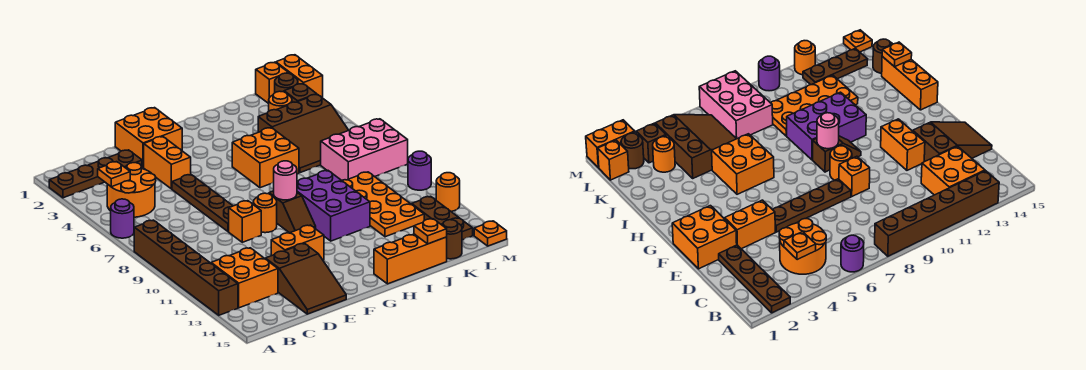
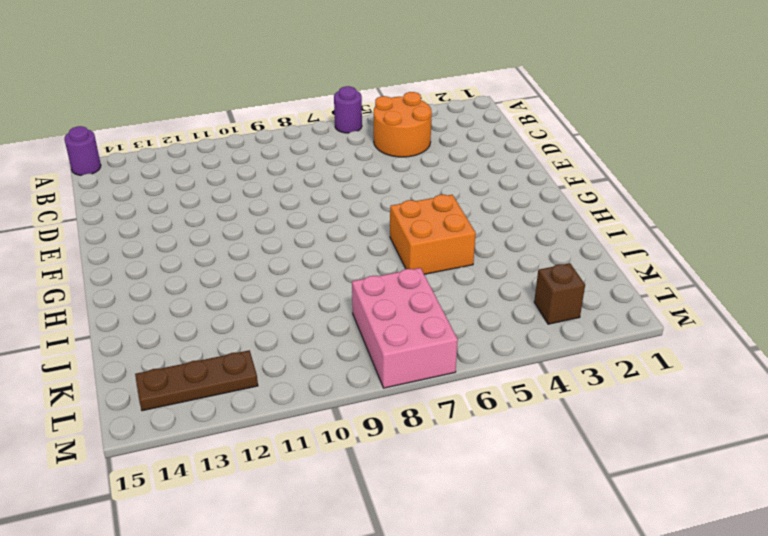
purple 1x1 round brick [64,126,101,175] -> purple 1x1 round brick moved to [408,151,431,190]
none -> brown 1x4 plate [49,150,142,198]
none -> brown 1x6 brick [134,220,238,315]
none -> orange 2x2 brick [211,248,278,308]
none -> brown 2x3 slope [265,243,346,314]

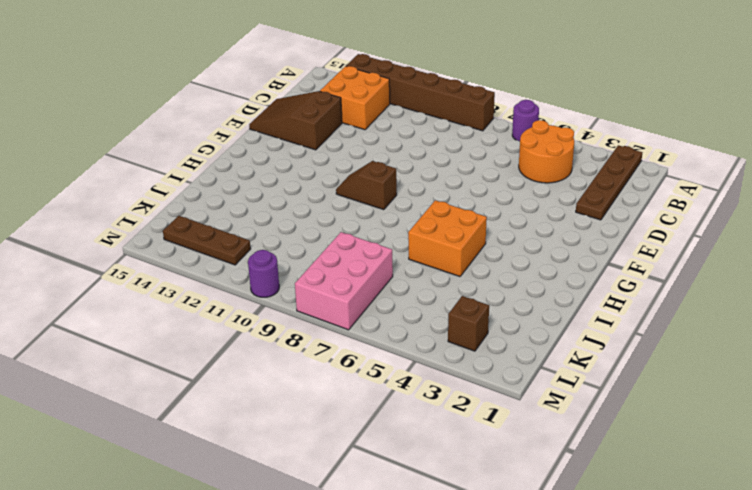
none -> orange 2x2 brick [115,108,182,168]
none -> orange 1x2 brick [144,137,191,189]
none -> brown 1x4 plate [172,175,232,232]
none -> orange 1x1 brick [229,201,261,242]

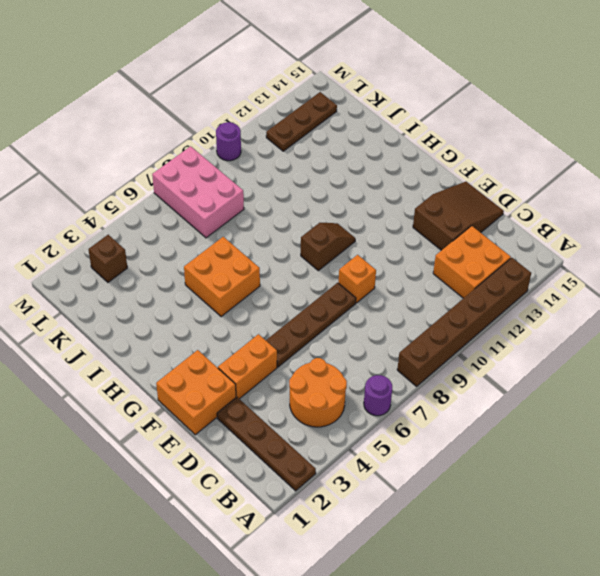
none -> orange 1x2 brick [271,225,324,260]
none -> orange 1x1 round brick [253,193,277,233]
none -> purple 2x3 brick [297,171,370,241]
none -> orange 1x3 brick [374,234,447,284]

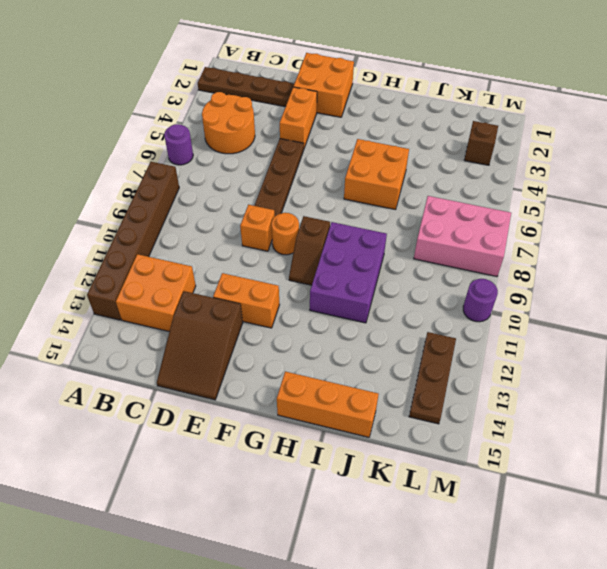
none -> brown 3x3 slope [258,94,349,173]
none -> orange 2x4 plate [342,172,424,237]
none -> orange 1x1 round brick [269,91,292,111]
none -> brown 1x1 round brick [441,220,462,259]

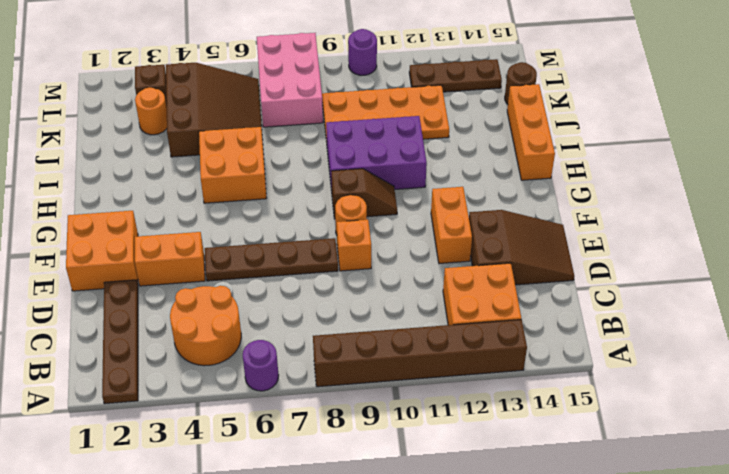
none -> orange 1x1 brick [256,62,288,104]
none -> brown 1x1 round brick [275,73,298,93]
none -> orange 1x2 brick [276,55,323,98]
none -> orange 1x1 round brick [436,173,460,211]

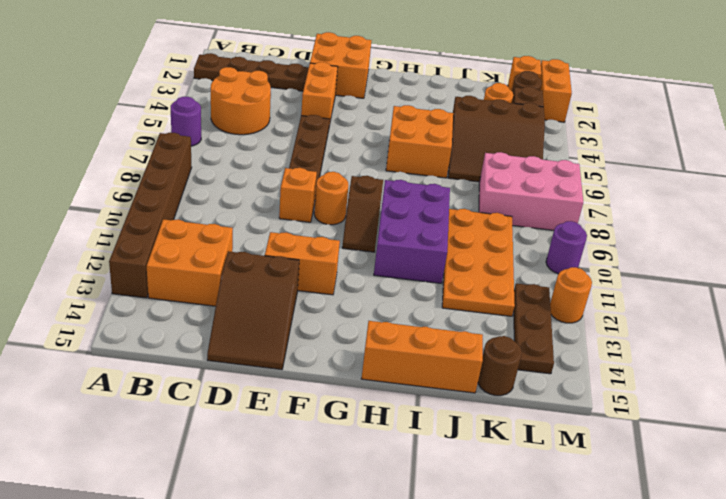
none -> orange 1x1 plate [474,221,507,246]
none -> orange 1x1 plate [98,162,130,187]
none -> pink 1x1 round brick [274,161,297,200]
none -> orange 1x1 plate [414,219,447,244]

